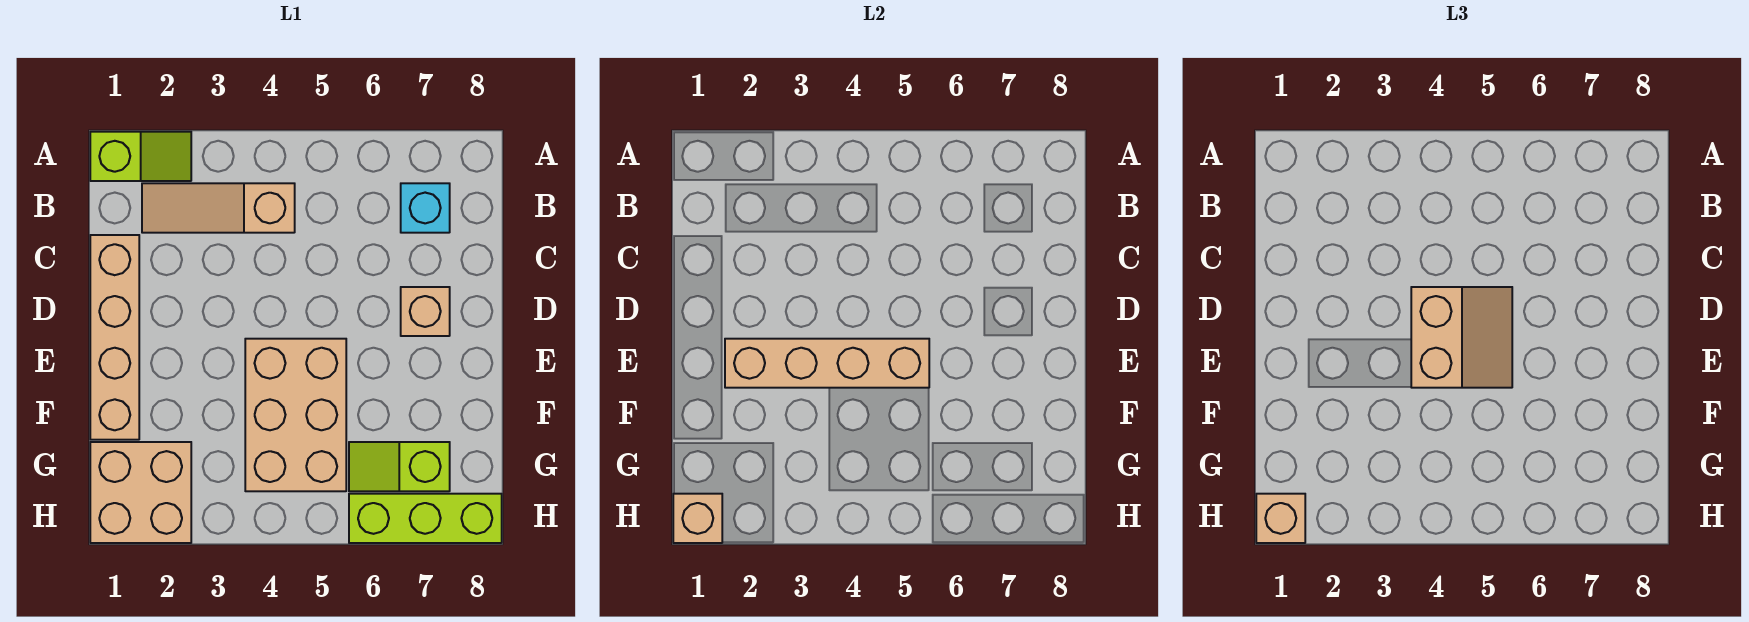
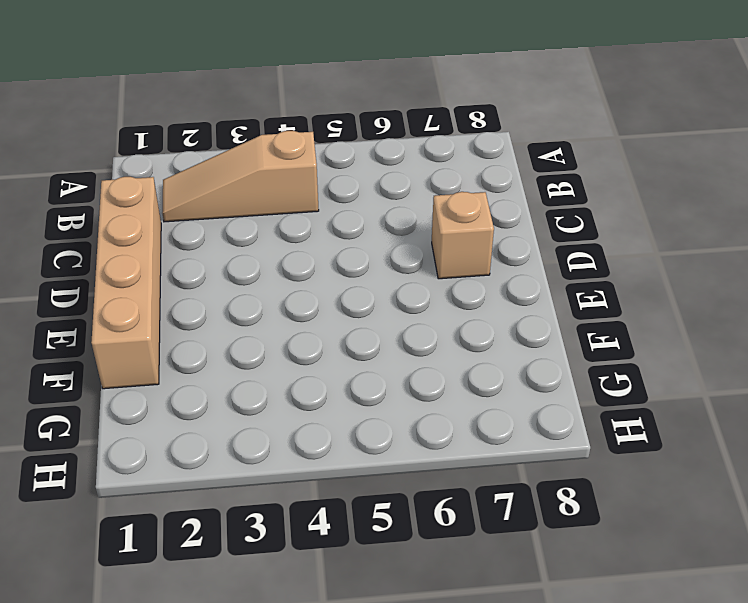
none -> lime 1x2 slope [90,132,191,181]
none -> cyan 1x1 brick [401,183,450,233]
none -> tan 2x3 brick [245,339,346,491]

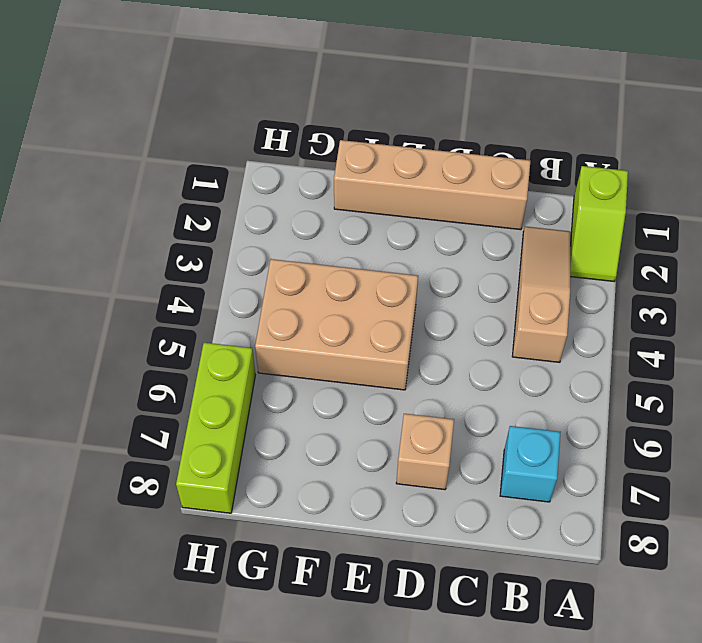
none -> tan 2x2 brick [90,442,191,543]
none -> lime 1x2 slope [349,442,450,491]
none -> tan 1x4 brick [725,339,929,388]

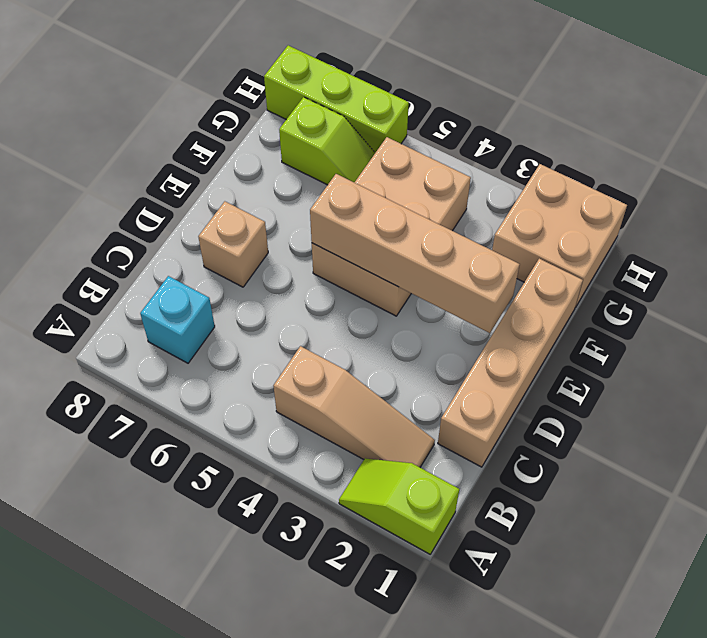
none -> tan 1x1 brick [673,494,722,543]
none -> tan 2x2 slope [1411,287,1512,388]
none -> tan 1x1 brick [1256,494,1305,543]

